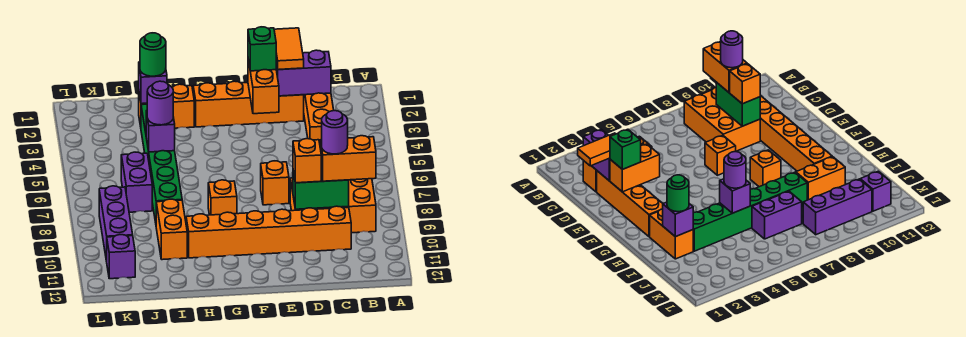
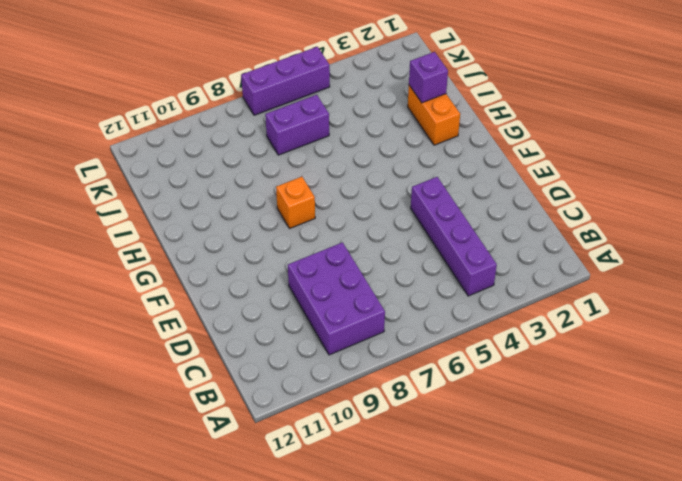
purple 1x4 brick [411,177,497,296] -> orange 1x3 brick [304,93,334,143]
purple 2x3 brick [288,242,385,355] -> orange 2x3 brick [290,178,376,233]
purple 1x3 brick [241,47,330,115] -> purple 1x3 brick moved to [99,186,133,261]
none -> orange 1x6 brick [186,206,351,258]
none -> orange 1x4 brick [193,81,304,127]
none -> orange 1x1 brick [261,161,289,205]

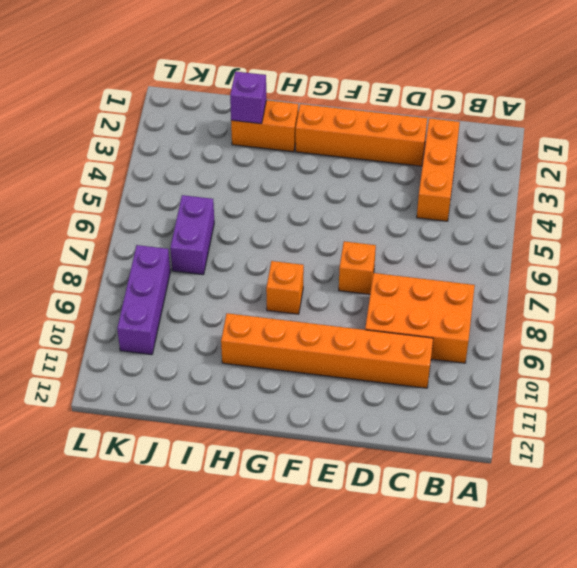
none -> green 1x6 brick [141,104,182,223]
none -> orange 1x2 brick [156,199,187,260]
none -> purple 1x1 brick [107,235,135,279]

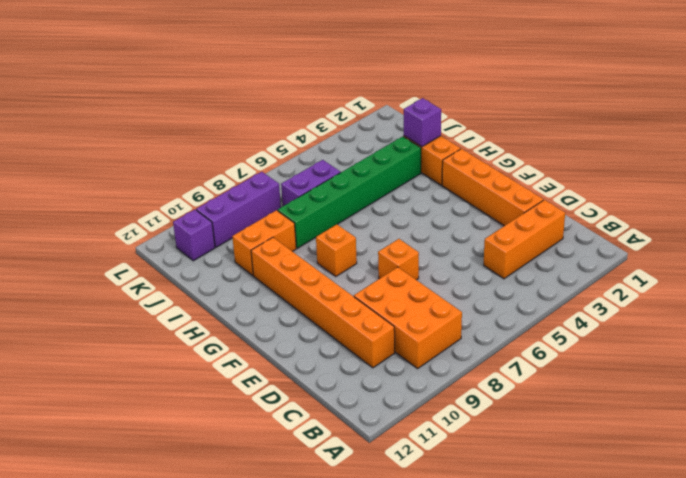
none -> purple 1x2 brick [276,50,331,96]
none -> green 1x2 brick [293,171,349,209]
none -> orange 1x2 brick [248,60,279,114]

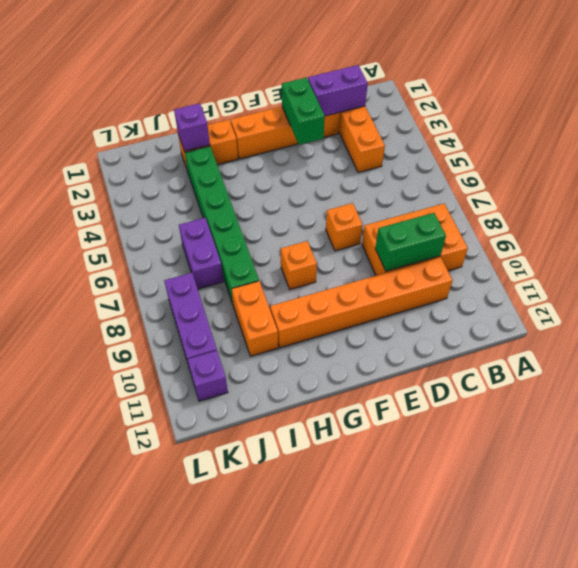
green 1x2 brick [282,78,325,145] -> orange 1x2 brick [248,60,279,114]
none -> purple 1x1 brick [146,111,175,152]
none -> orange 1x2 brick [320,136,376,181]
none -> orange 1x2 tile [274,28,304,70]

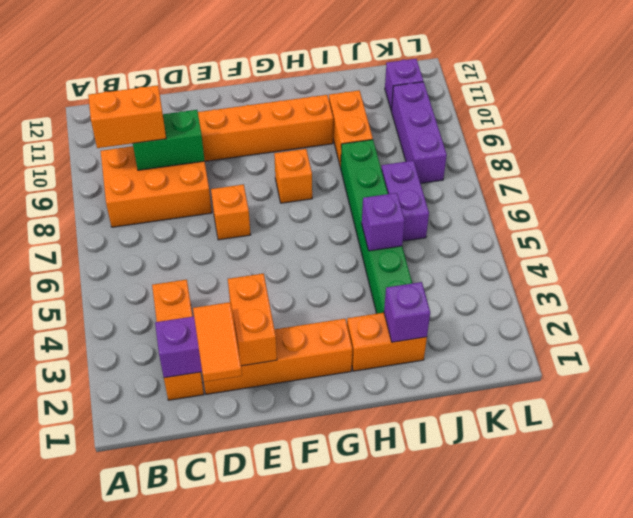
none -> orange 1x1 brick [293,139,321,183]
none -> green 1x1 brick [248,27,276,71]
none -> green 1x1 round brick [140,33,166,76]

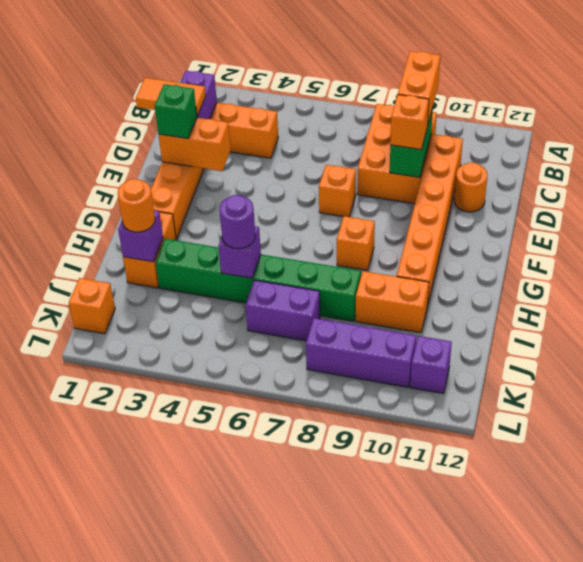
orange 1x1 round brick [454,163,487,212] -> none
orange 1x1 round brick [118,179,155,232] -> green 1x1 round brick [140,33,166,76]
orange 1x1 brick [69,278,115,334] -> none
none -> purple 1x1 round brick [322,111,348,154]

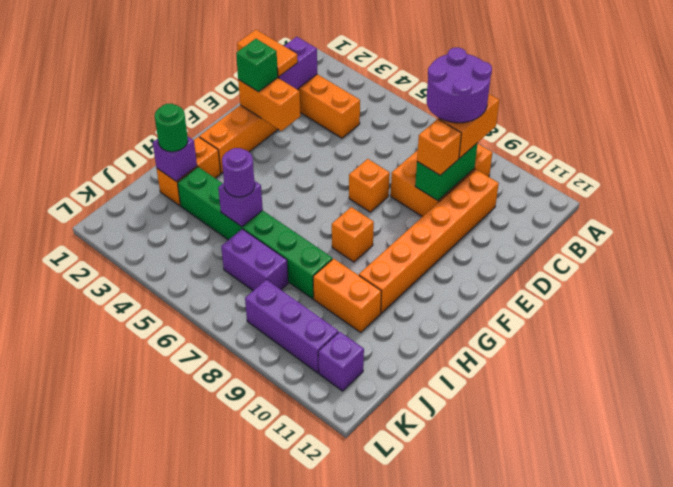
purple 2x2 round brick [427,47,492,123] -> purple 1x1 round brick [322,111,348,154]

